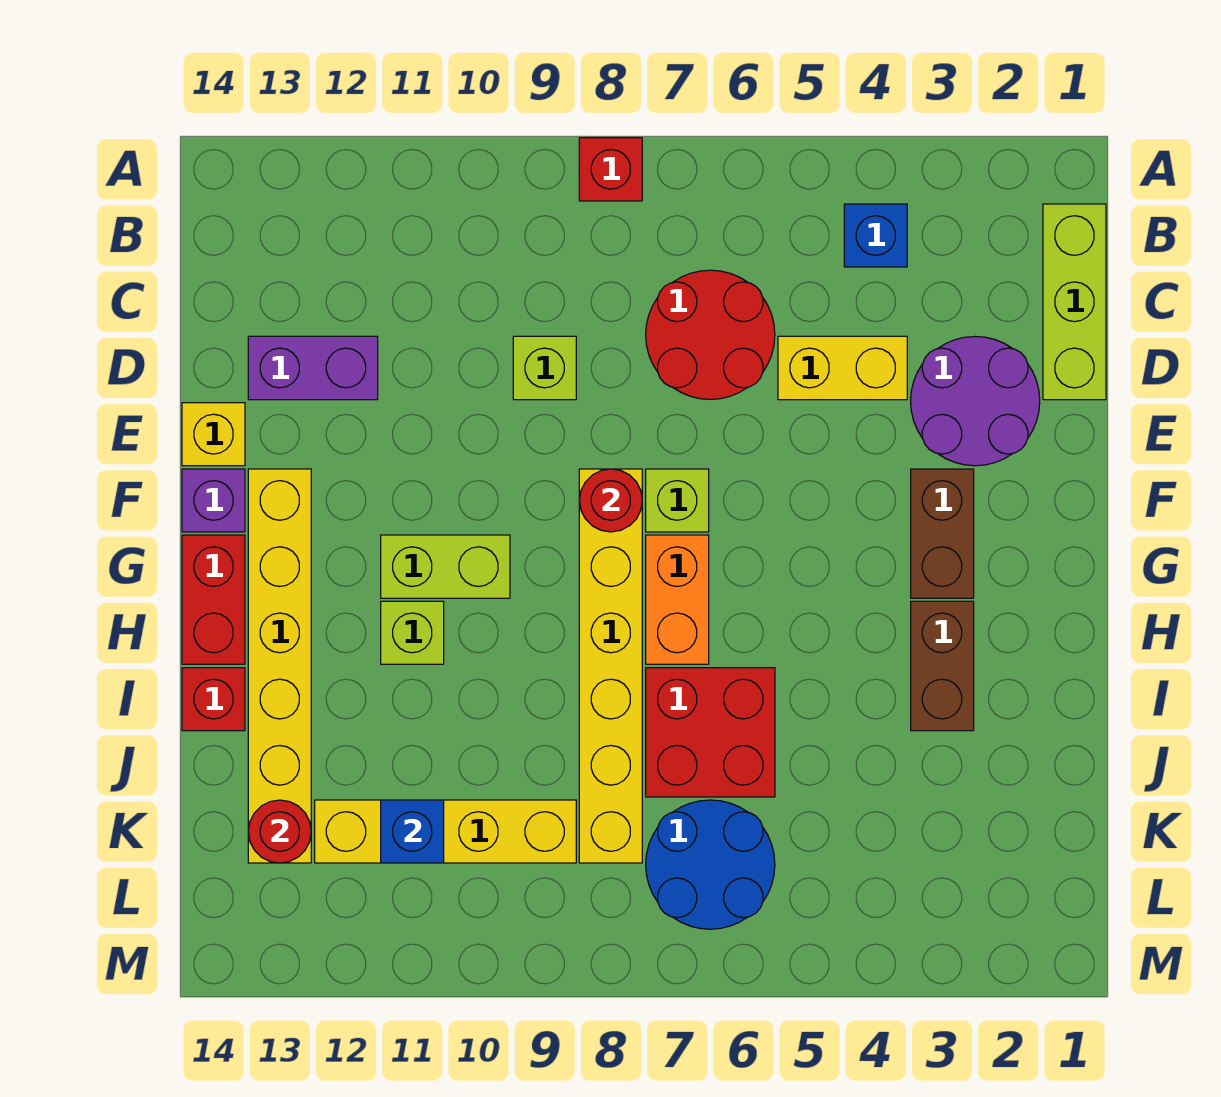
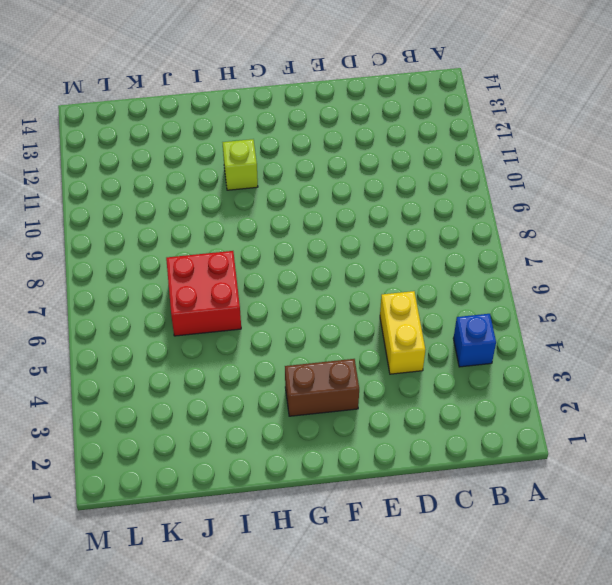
none -> red 1x1 brick [579,138,642,201]
none -> lime 1x3 brick [1043,204,1106,400]
none -> red 2x2 round brick [646,270,775,400]

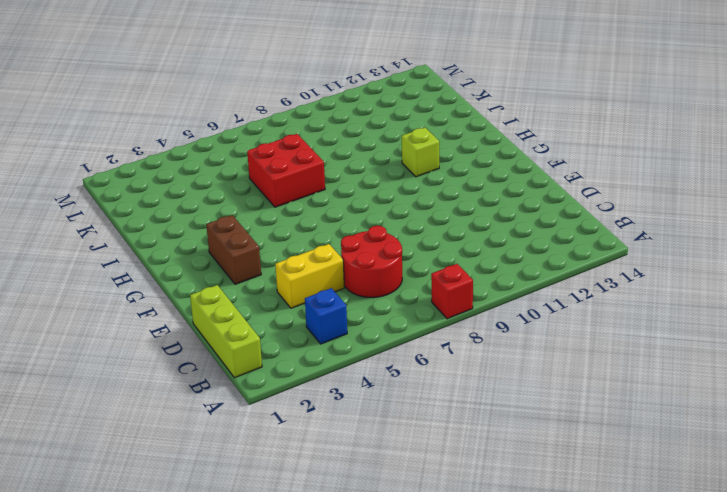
none -> purple 2x2 round brick [911,337,1040,466]
none -> lime 1x1 brick [513,336,576,400]
none -> purple 1x2 brick [248,336,378,400]

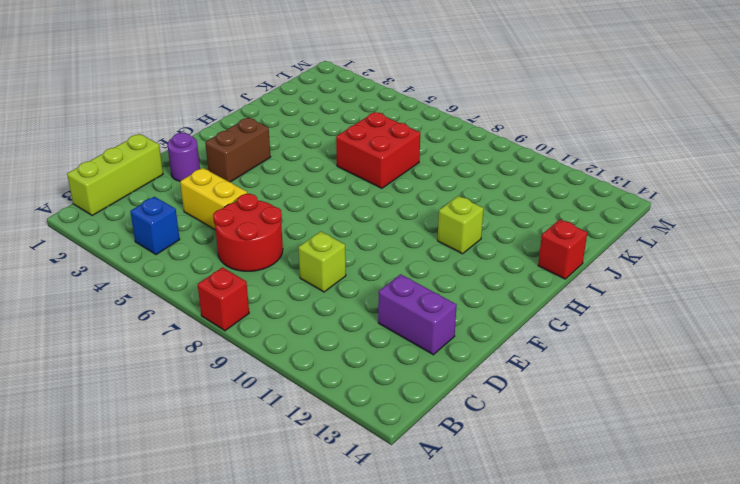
purple 1x1 round brick [167,133,200,181] -> purple 2x2 round brick [911,337,1040,466]
none -> yellow 1x1 brick [182,403,245,466]
none -> lime 1x1 brick [646,469,709,532]
none -> yellow 1x6 brick [579,469,642,863]

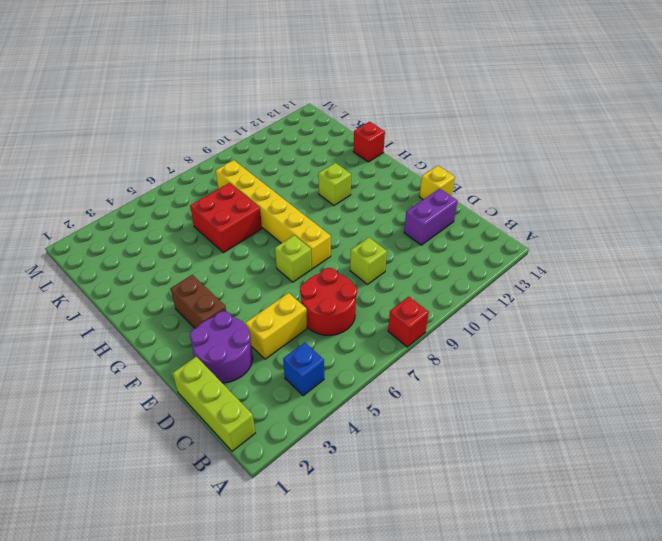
none -> yellow 1x6 brick [248,469,311,863]
none -> purple 1x1 brick [182,469,245,532]
none -> orange 1x2 brick [646,535,709,664]

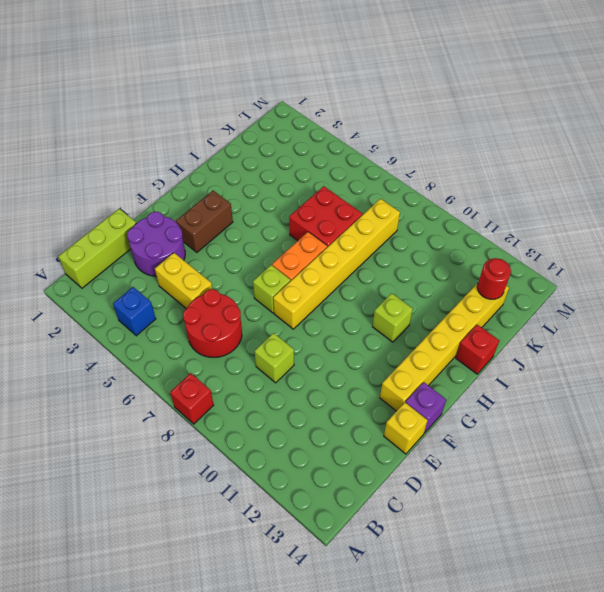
none -> purple 1x2 brick [248,336,378,400]
none -> lime 1x2 brick [381,535,510,598]
none -> red 1x2 brick [182,535,245,664]

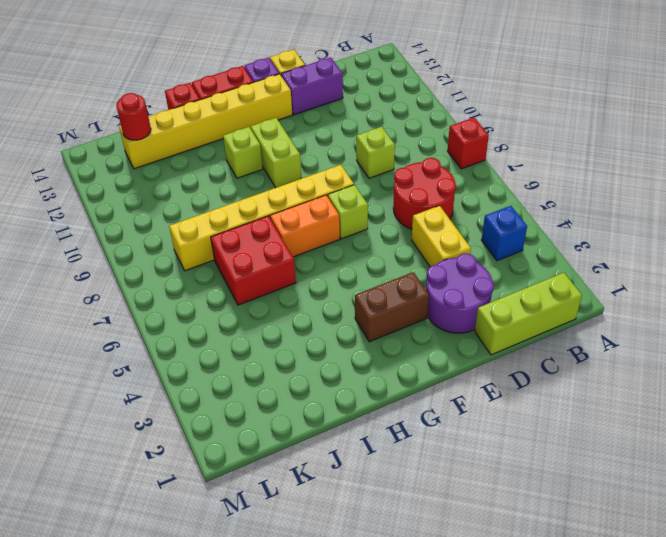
purple 1x2 brick [281,57,343,115] -> purple 1x2 brick turned to [248,336,378,400]
none -> brown 1x2 brick [911,601,974,731]
none -> blue 2x2 round brick [646,800,775,929]
none -> yellow 1x4 brick [315,800,576,863]

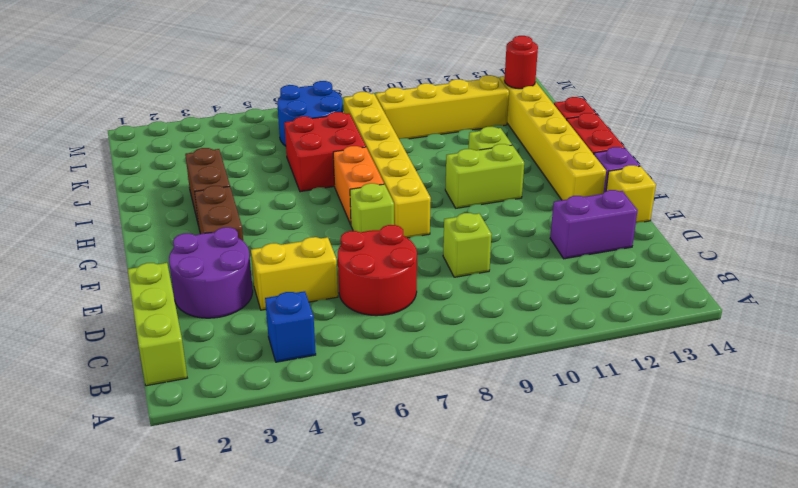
none -> red 1x1 brick [579,138,642,201]
none -> red 1x1 round brick [579,469,642,532]
none -> blue 1x1 brick [381,800,444,863]

